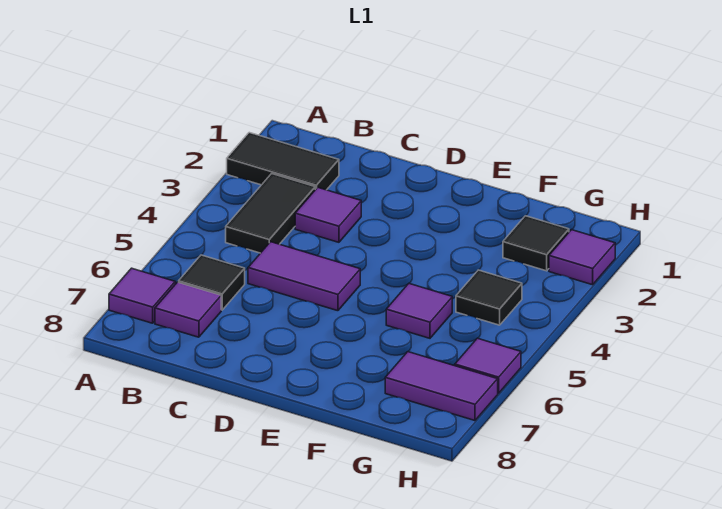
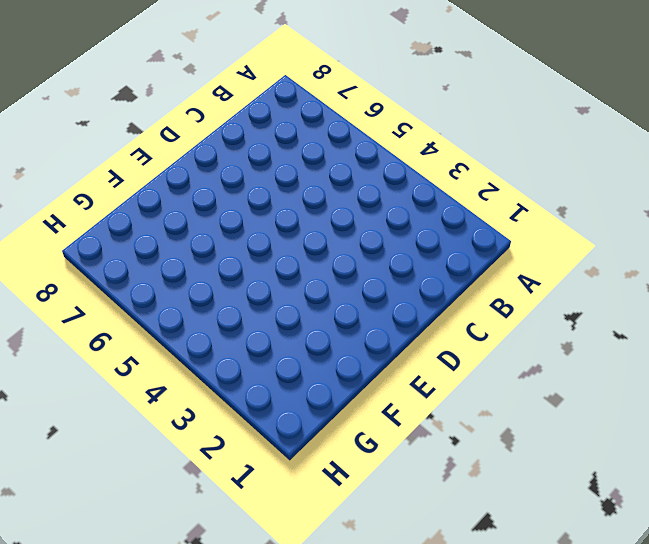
none -> black 1x2 tile [227,133,339,190]
none -> purple 1x1 tile [109,268,175,323]
none -> black 1x2 tile [226,174,315,253]

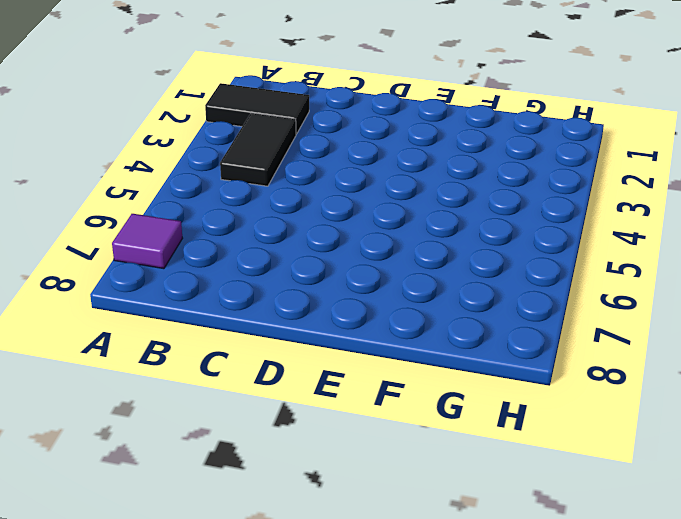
none -> black 1x1 tile [179,255,245,310]
none -> purple 1x1 tile [155,282,221,337]
none -> purple 1x1 tile [295,187,361,242]

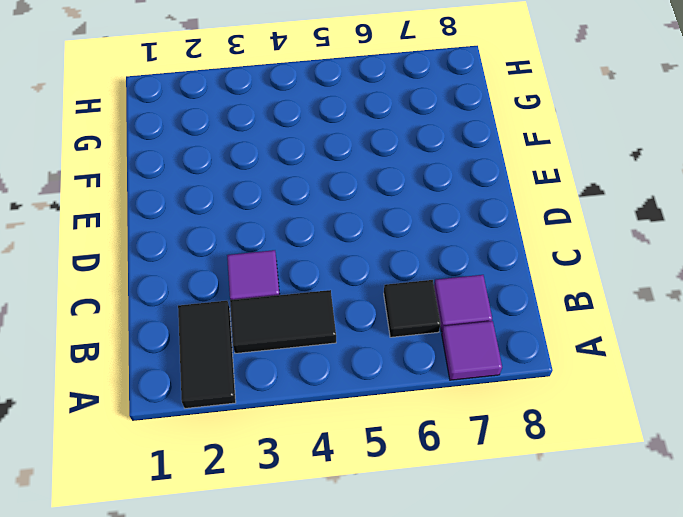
none -> purple 1x2 tile [248,242,360,311]
none -> purple 1x1 tile [386,284,452,338]
none -> black 1x1 tile [503,216,569,271]

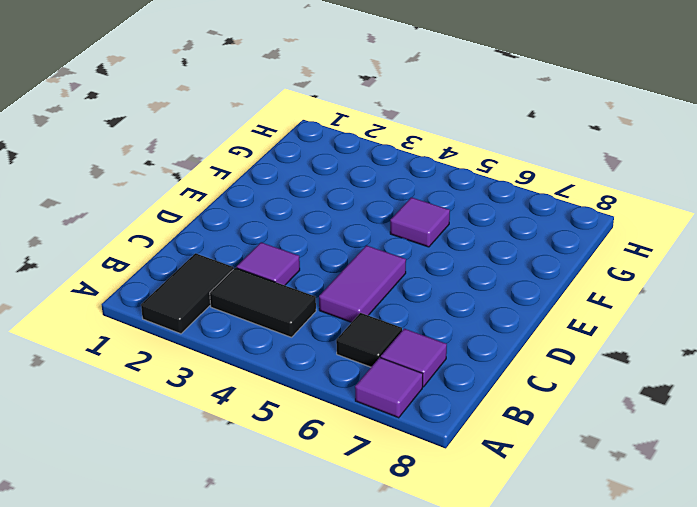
none -> black 1x1 tile [503,216,569,271]
none -> black 1x1 tile [456,270,522,325]
none -> purple 1x2 tile [385,352,498,421]

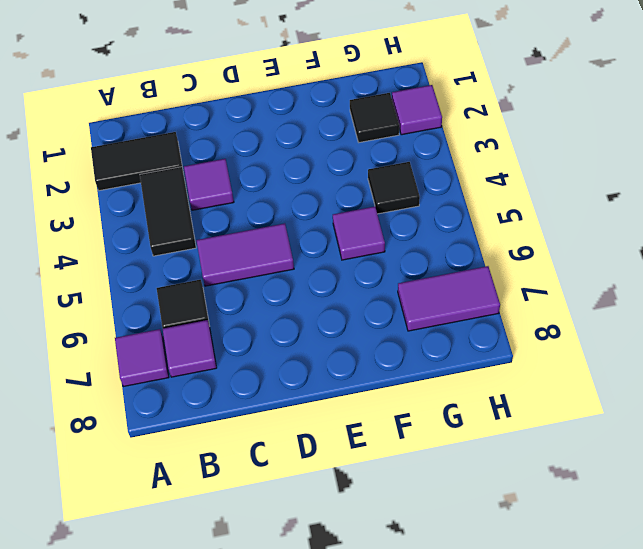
none -> purple 1x1 tile [455,338,521,393]

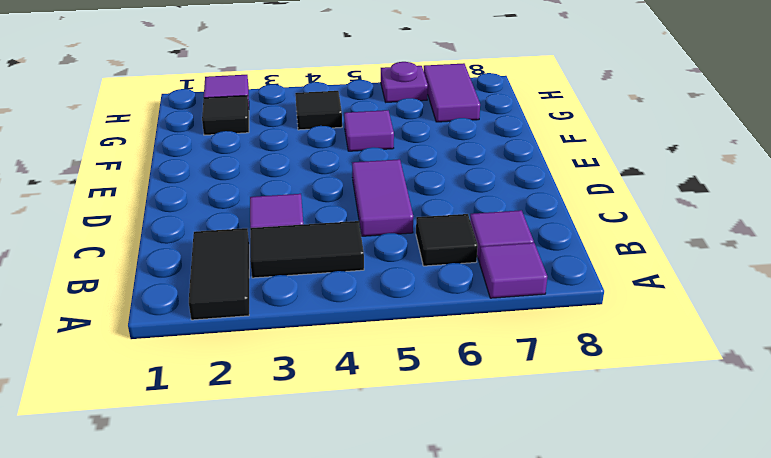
purple 1x1 plate [381,62,428,102] -> purple 1x1 tile [455,338,521,393]

